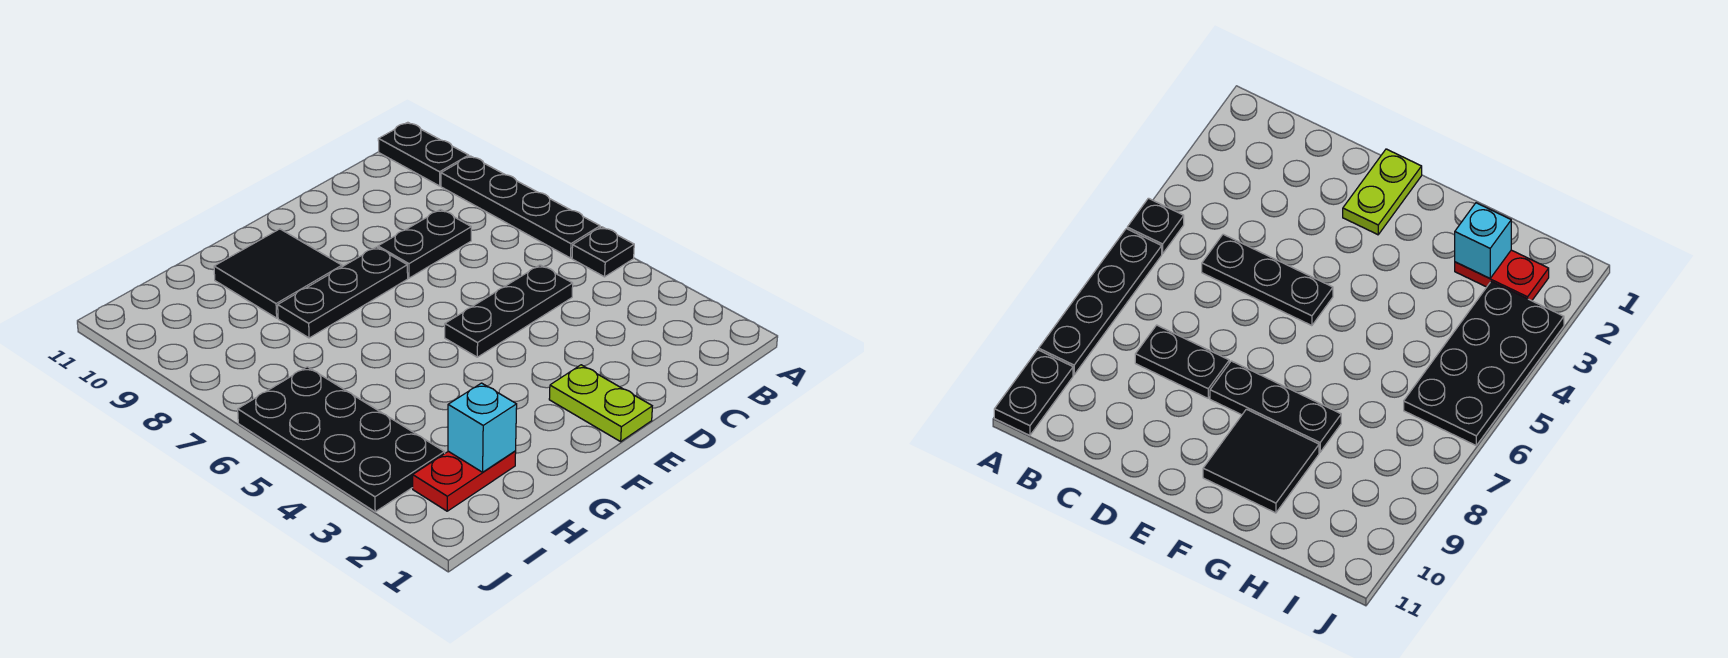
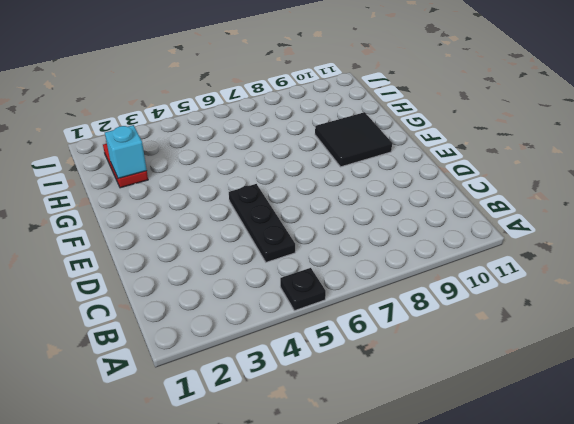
none -> black 1x4 plate [441,156,600,258]
none -> black 1x2 plate [378,122,469,186]

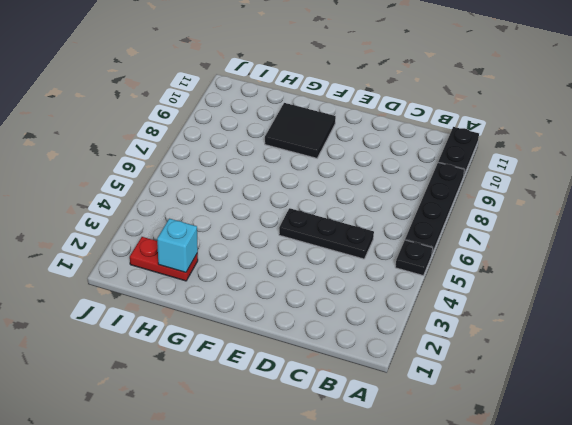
none -> black 1x2 plate [378,210,471,278]
none -> lime 1x2 plate [549,365,652,442]

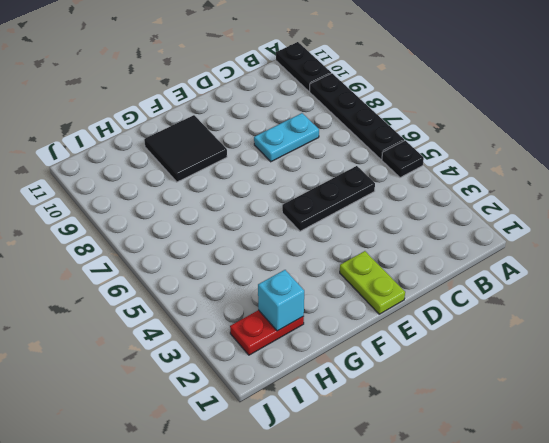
cyan 1x2 plate [254,113,319,162] -> black 1x2 plate [378,210,471,278]
none -> black 1x3 plate [278,247,408,338]
none -> black 2x4 plate [238,367,445,512]

